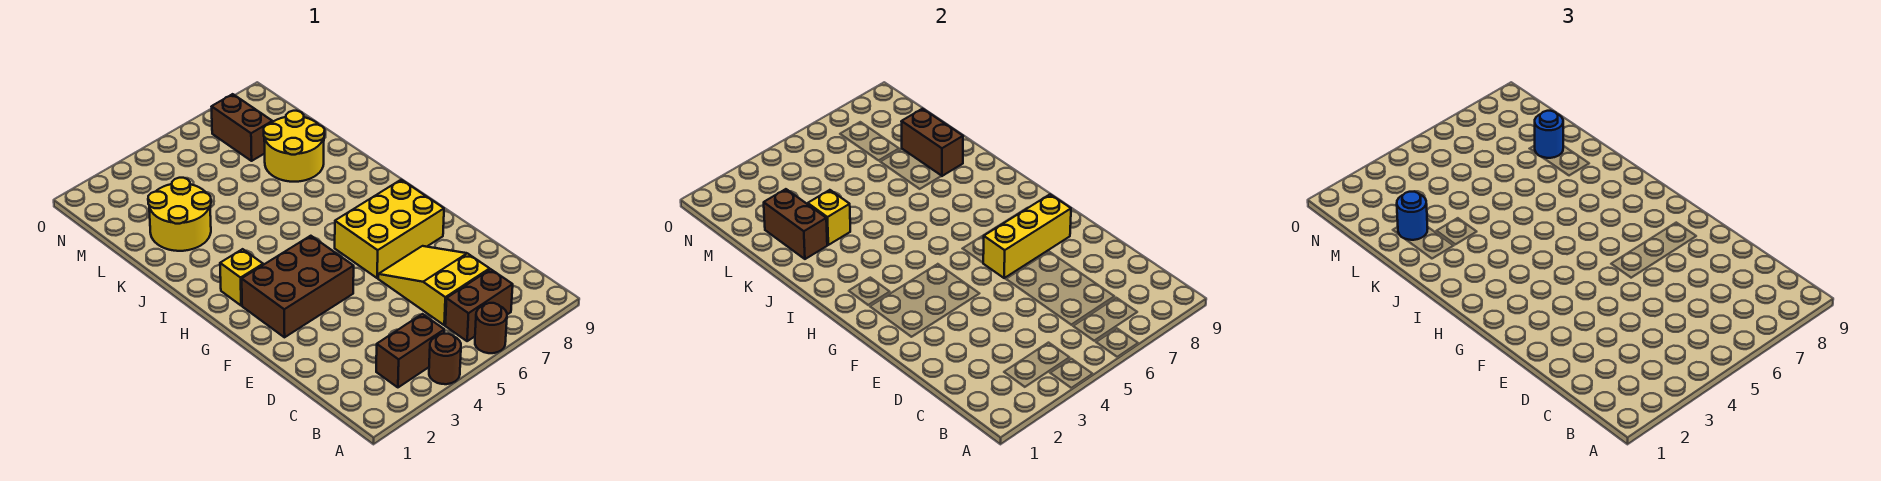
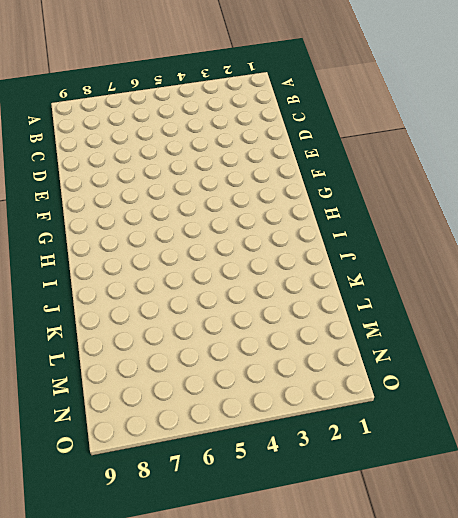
none -> brown 1x1 round brick [429,334,461,384]
none -> brown 1x1 round brick [475,303,507,353]
none -> brown 1x2 brick [376,314,444,387]

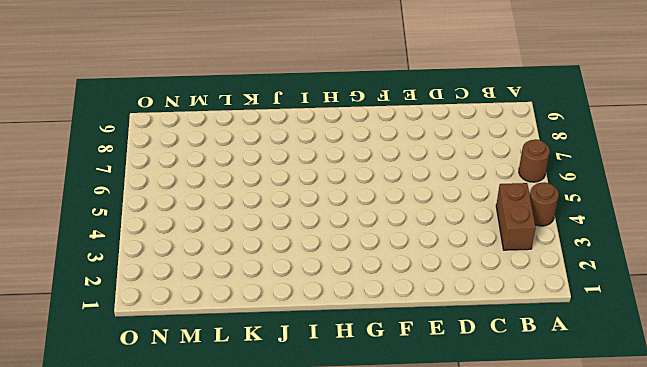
none -> brown 1x2 brick [445,269,513,341]
none -> yellow 2x3 slope [378,246,490,325]
none -> brown 2x3 brick [242,236,354,337]

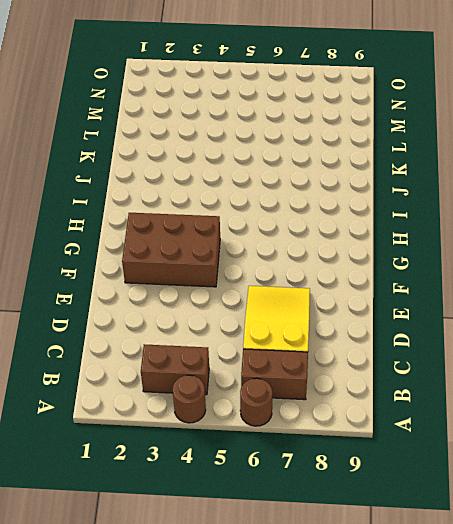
none -> yellow 2x3 brick [335,180,444,278]
none -> yellow 1x1 brick [220,249,263,306]
none -> yellow 2x2 round brick [148,178,211,251]

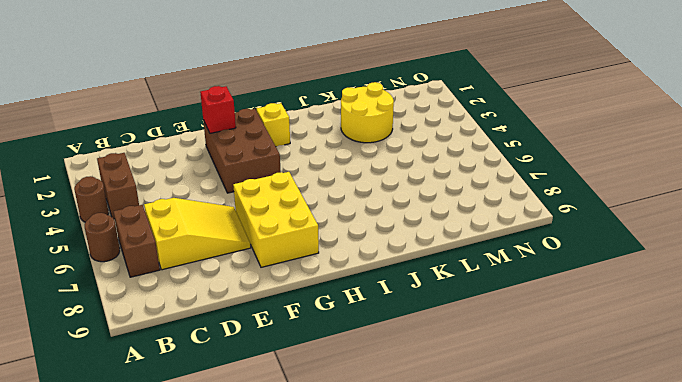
red 1x1 brick [200,86,236,133] -> none
none -> yellow 2x2 round brick [264,111,325,182]
none -> brown 1x2 brick [211,94,272,161]
none -> yellow 1x3 brick [983,194,1071,278]

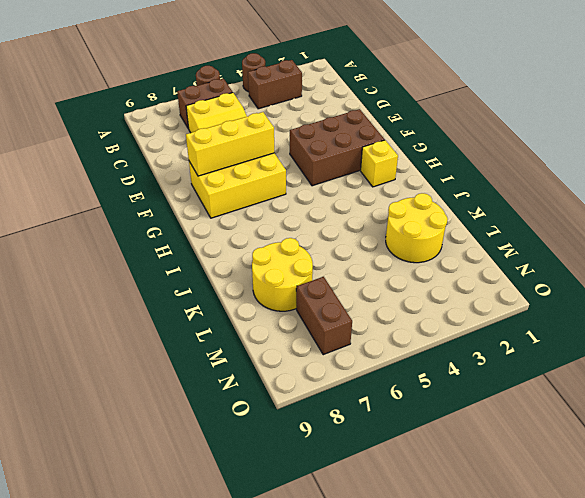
none -> brown 1x2 brick [764,189,827,259]
none -> yellow 1x1 brick [808,190,850,245]
none -> brown 1x2 brick [901,109,963,176]

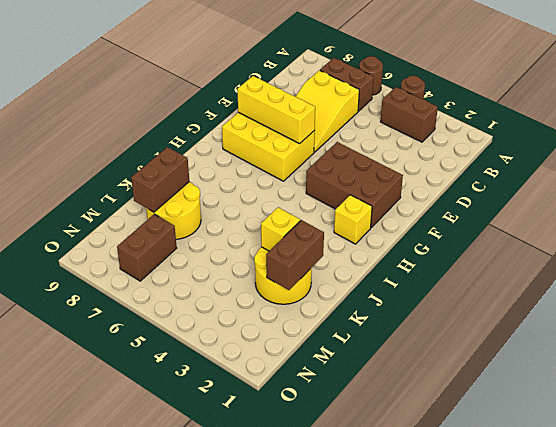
none -> blue 1x1 round brick [1397,192,1428,240]
none -> blue 1x1 round brick [1535,111,1563,158]

